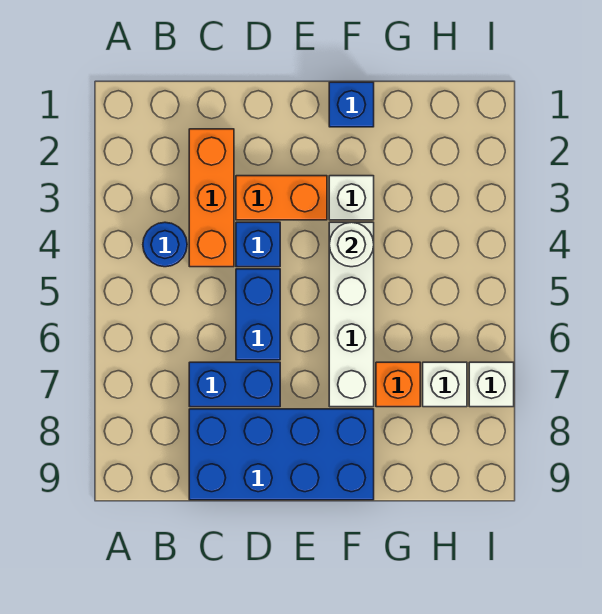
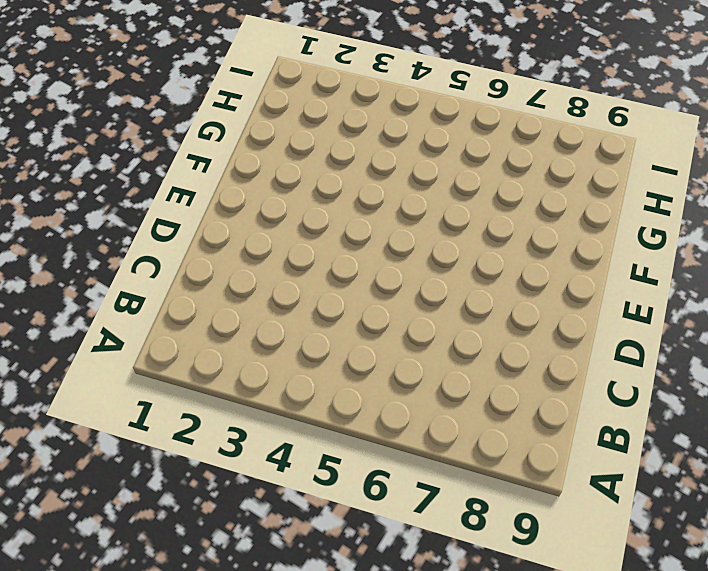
none -> blue 1x1 round brick [143,222,187,267]
none -> orange 1x3 brick [189,129,234,267]
none -> blue 1x2 brick [189,362,280,407]

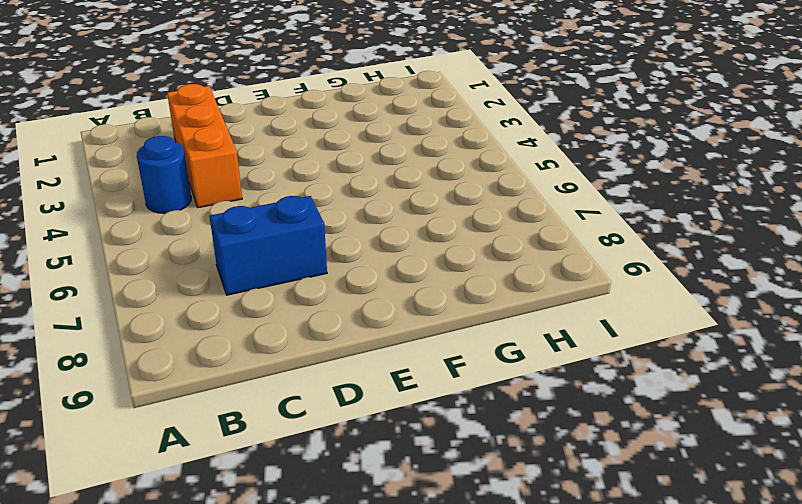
none -> blue 2x4 brick [189,409,374,500]
none -> orange 1x2 brick [236,176,327,220]
none -> blue 1x1 brick [236,222,280,267]

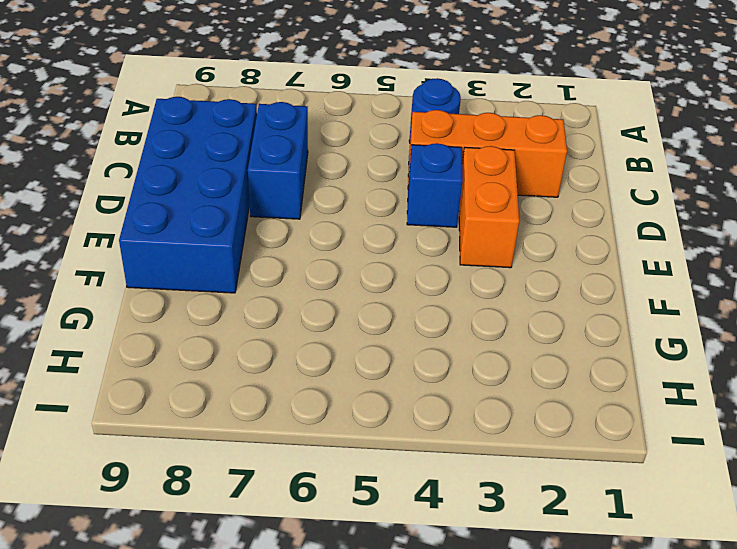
none -> blue 1x2 brick [236,269,280,360]
none -> blue 1x1 brick [329,82,374,127]
none -> white 1x1 brick [329,176,374,220]

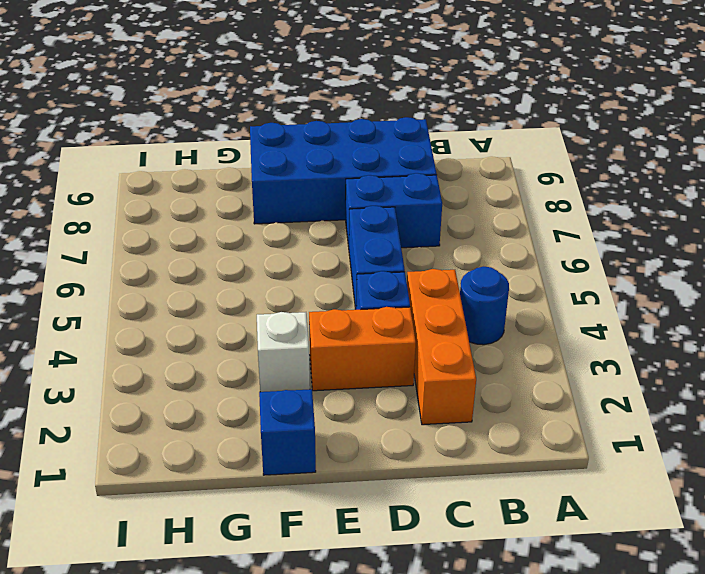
none -> white 1x4 brick [329,222,374,407]
none -> orange 1x1 brick [376,362,420,407]
none -> white 1x1 brick [423,362,467,407]

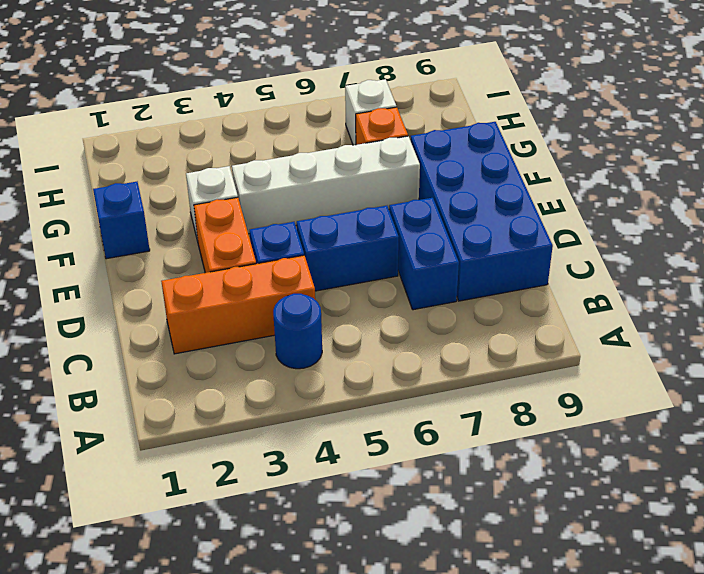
none -> white 1x1 brick [469,362,514,407]
none -> white 1x1 round brick [329,222,374,267]

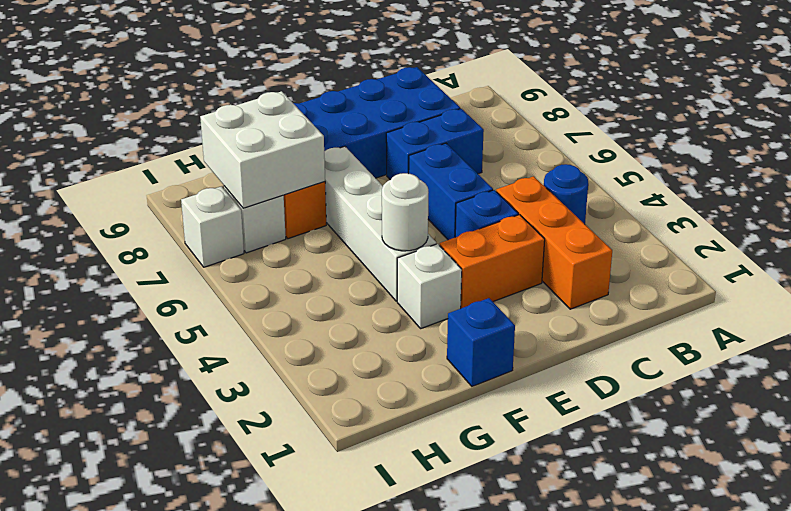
white 2x2 brick [200,91,325,208] -> none

